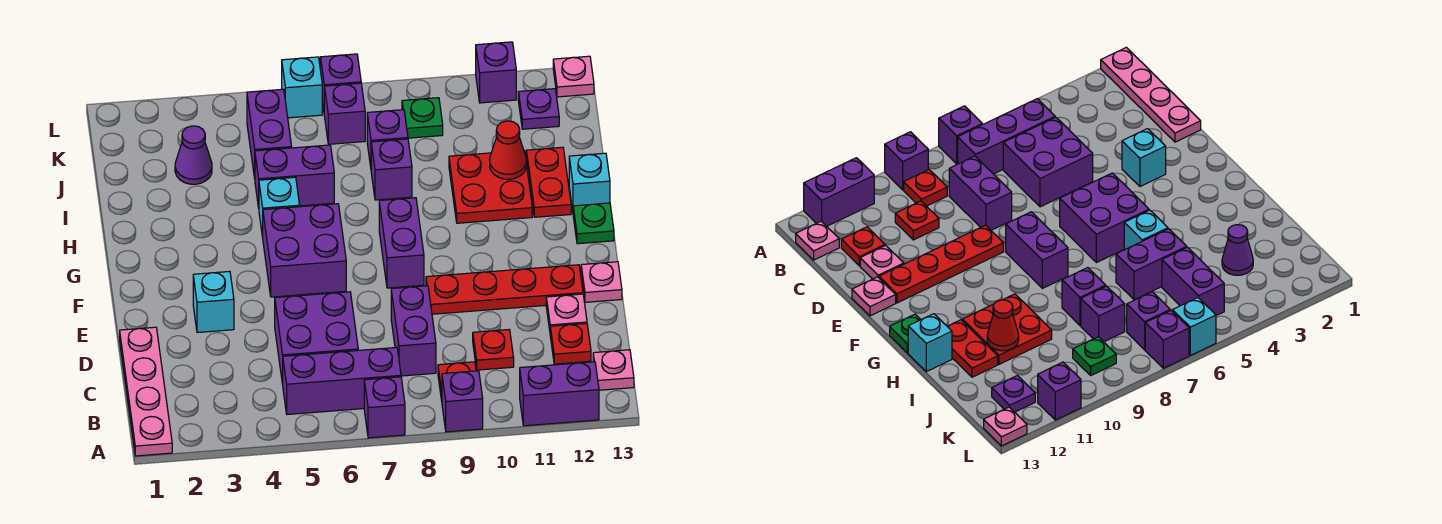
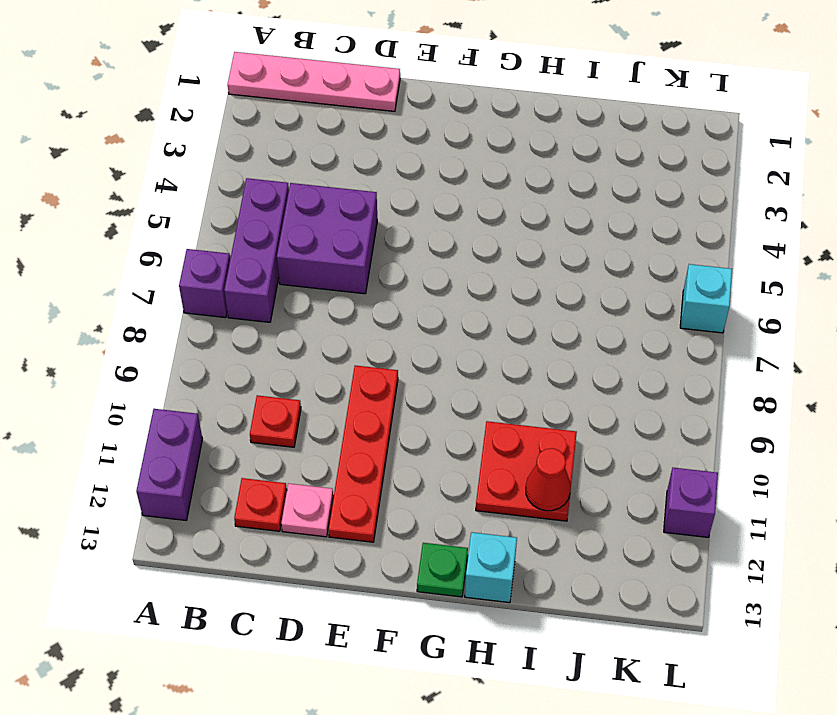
none -> purple 1x1 brick [442,371,483,432]
none -> red 1x1 plate [438,362,476,400]
none -> pink 1x1 plate [593,350,634,390]
none -> purple 1x2 brick [391,286,436,376]

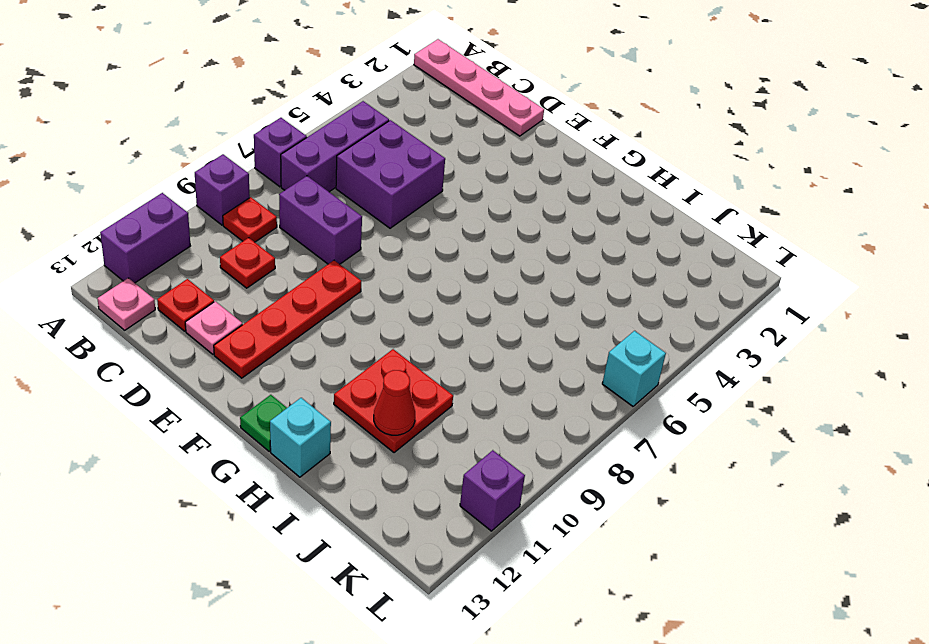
none -> cyan 1x1 brick [193,271,234,333]
none -> pink 1x1 plate [581,262,622,302]
none -> purple 2x2 brick [263,204,346,297]
none -> purple 1x2 brick [379,198,424,288]

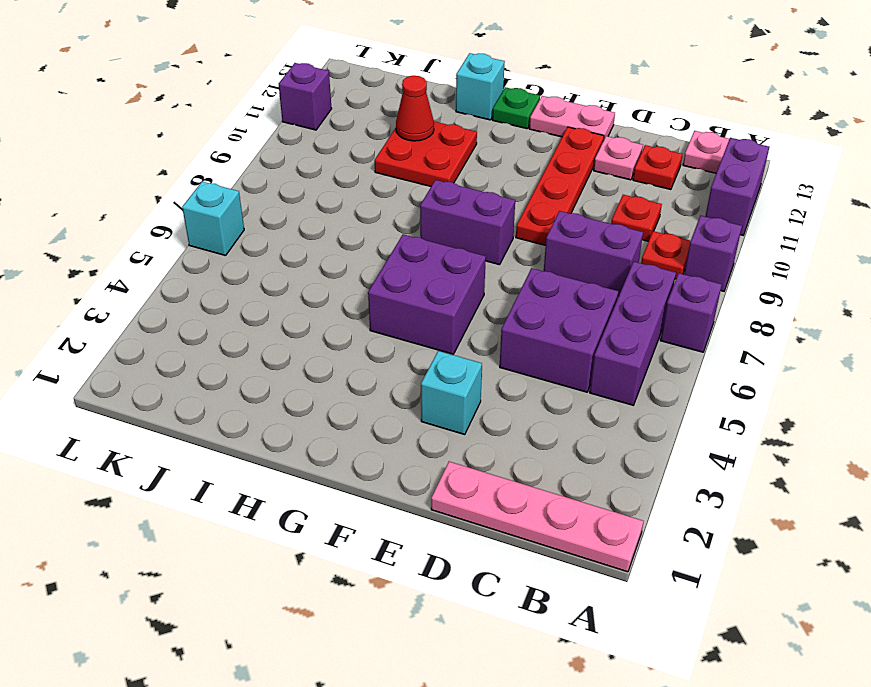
pink 1x2 plate [529,96,615,139] -> pink 1x1 plate [581,262,622,302]
none -> cyan 1x1 brick [259,177,300,237]
none -> red 1x2 plate [526,147,571,217]
none -> purple 1x2 brick [255,145,334,208]
none -> purple 1x1 brick [371,139,412,200]

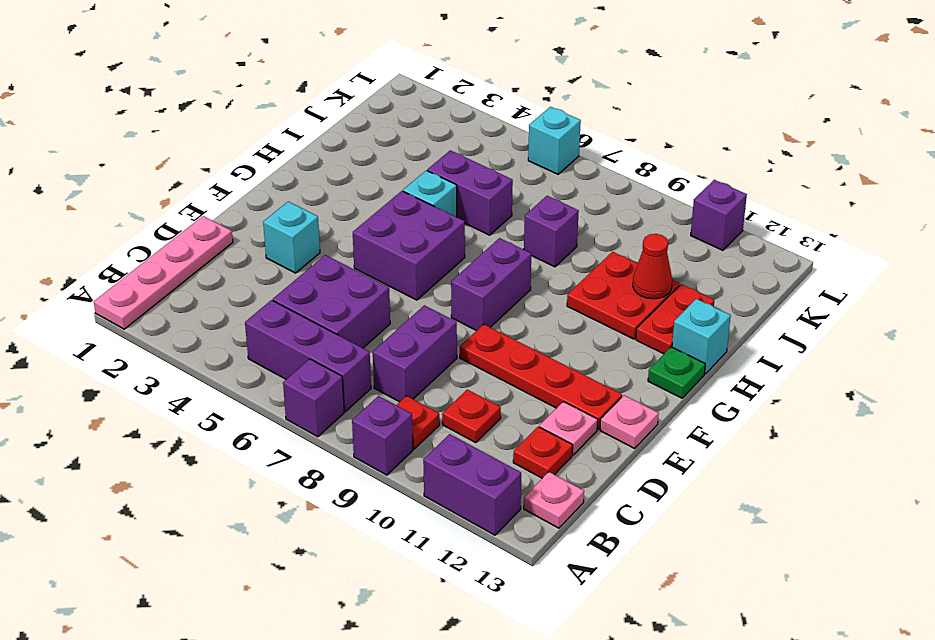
none -> purple 1x1 cone [175,126,212,184]
none -> purple 1x2 brick [247,89,292,178]
none -> purple 1x1 brick [367,110,408,167]
none -> purple 1x1 brick [324,83,365,144]

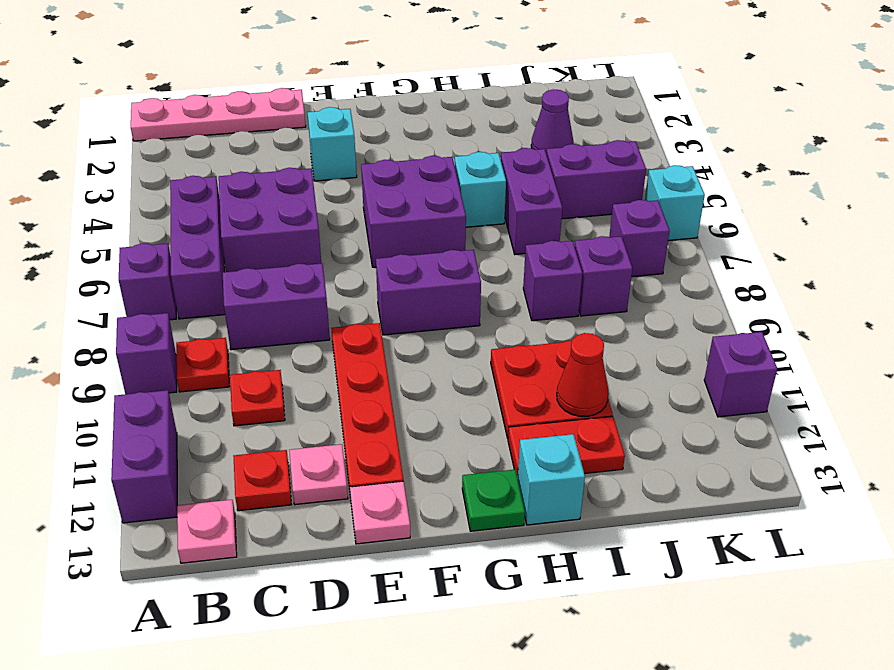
none -> green 1x1 plate [402,98,443,138]
none -> purple 1x1 plate [518,89,559,129]
none -> purple 1x1 brick [320,54,361,109]
none -> pink 1x1 plate [553,56,594,97]

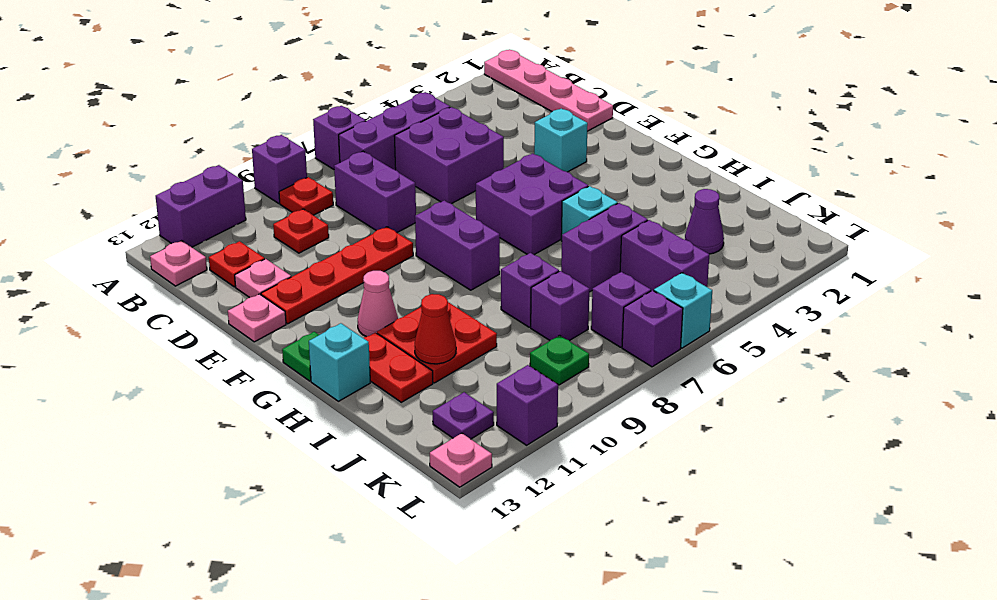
pink 1x1 cone [358,271,398,337] -> none

